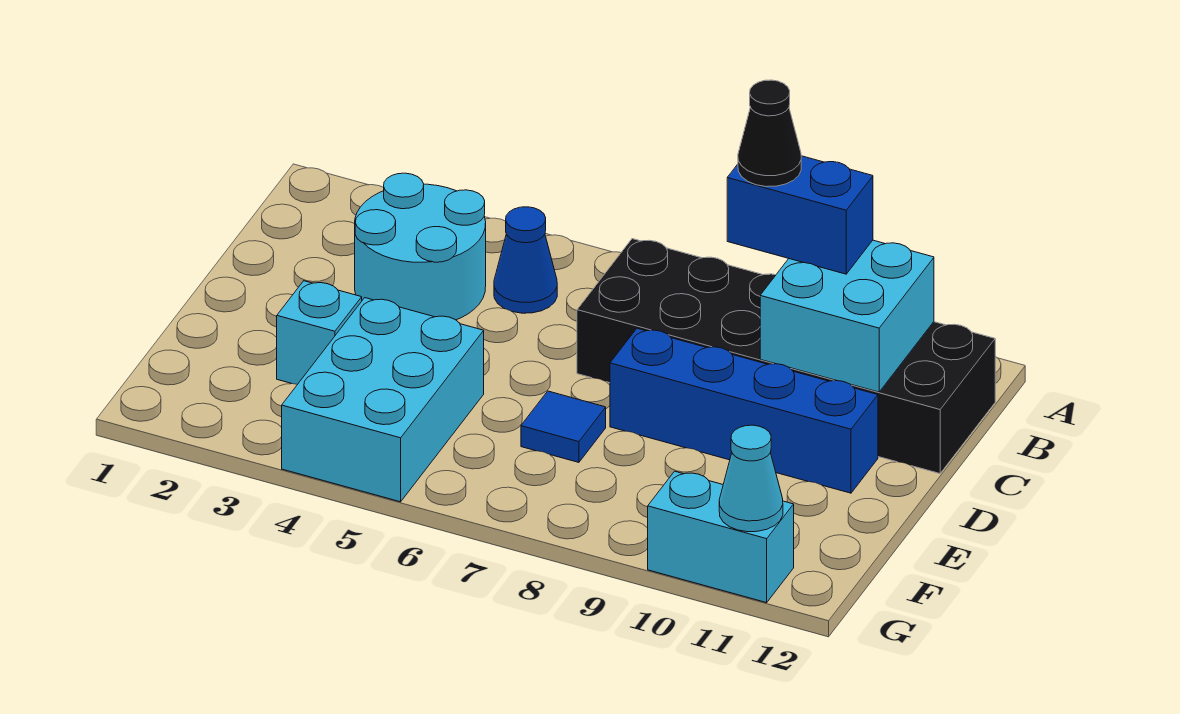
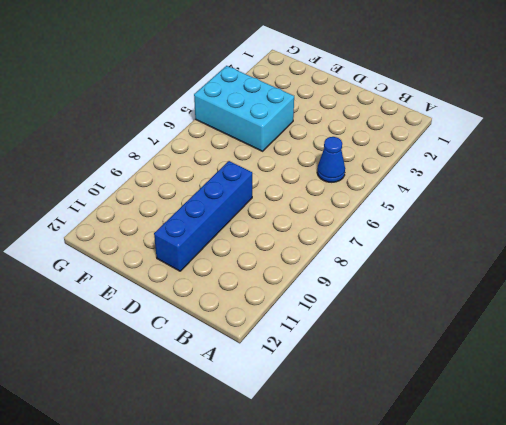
none -> cyan 2x2 round brick [355,173,486,320]
none -> black 2x6 brick [577,239,995,473]
none -> cyan 1x1 brick [277,281,362,384]

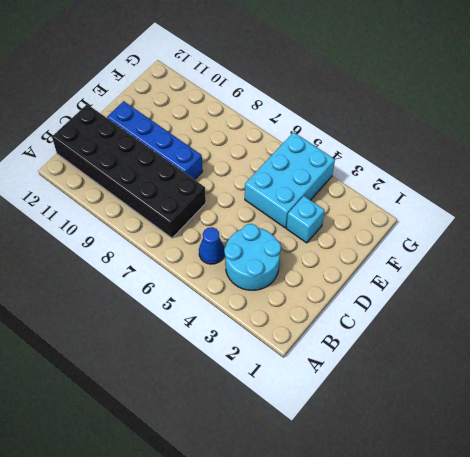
none -> blue 1x1 tile [521,391,606,462]
none -> cyan 1x2 brick [648,471,794,603]
none -> cyan 2x2 brick [760,240,934,392]

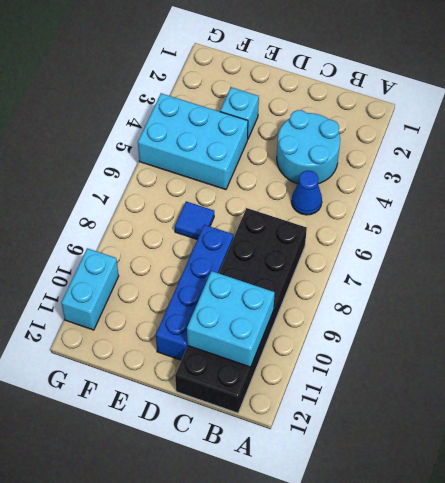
none -> cyan 1x1 cone [719,425,783,532]
none -> blue 1x2 brick [727,156,873,274]
none -> black 1x1 cone [738,80,801,187]

